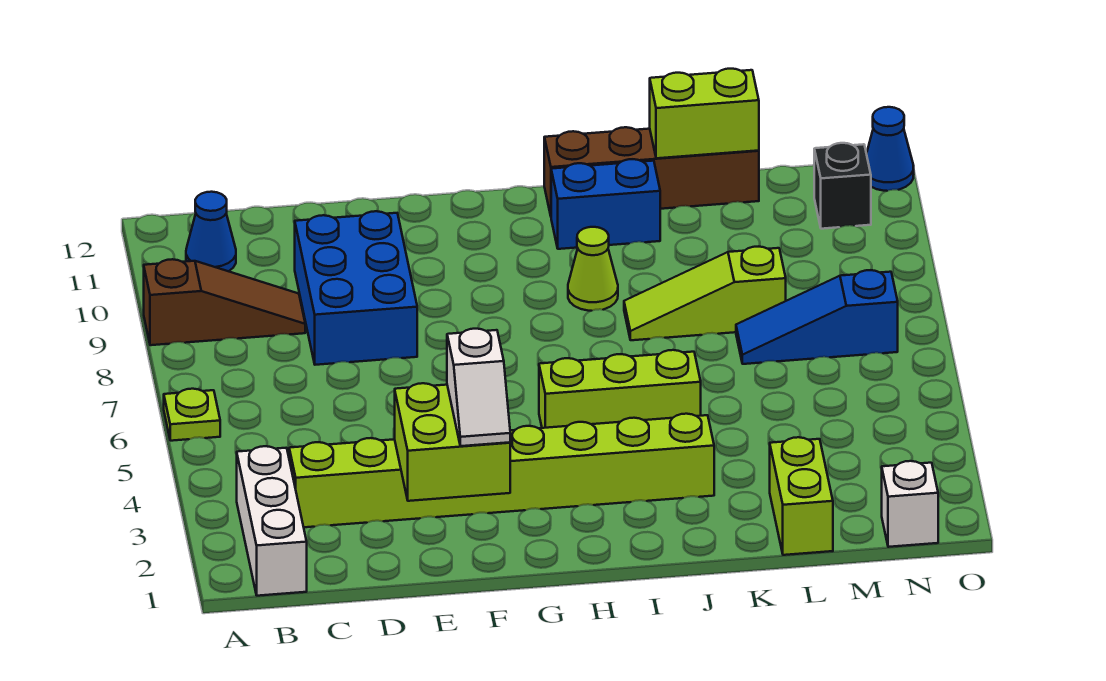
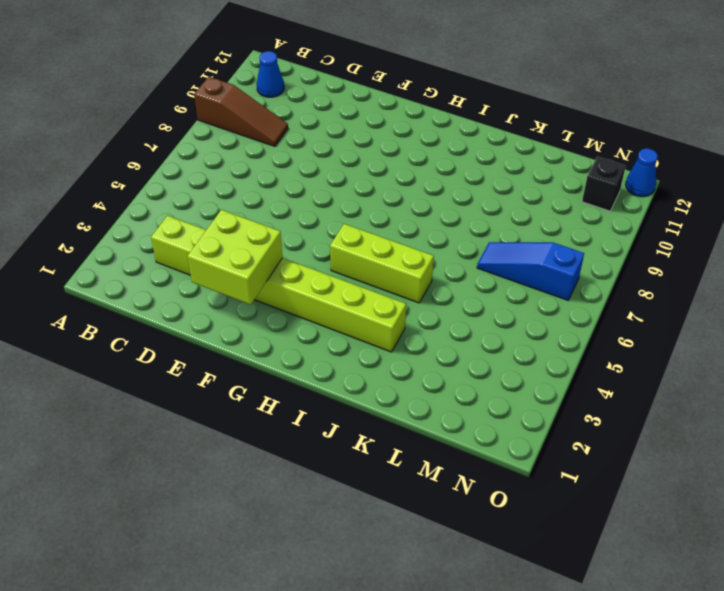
none -> lime 1x1 plate [164,389,220,441]
none -> white 1x3 brick [237,446,307,596]
none -> blue 2x3 brick [295,211,417,365]

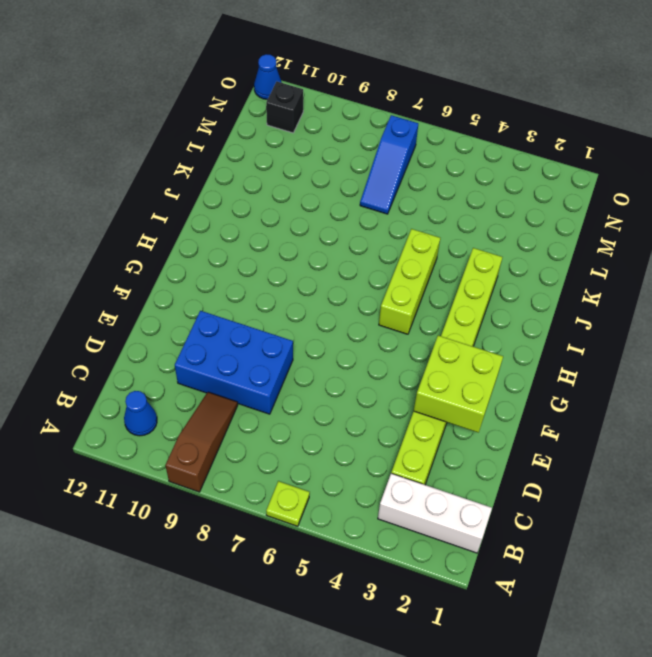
none -> lime 1x1 cone [568,227,618,311]
none -> blue 1x2 brick [551,159,660,249]
none -> brown 1x4 brick [544,127,759,216]

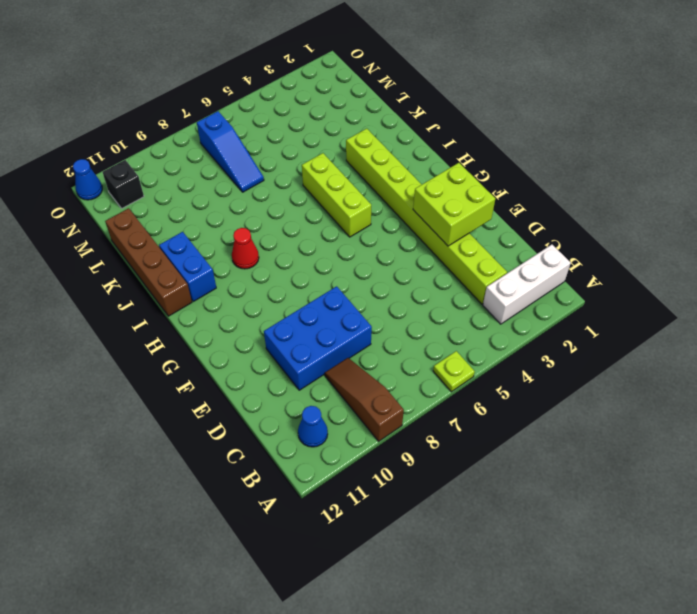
red 1x1 cone [232,228,259,269] -> lime 1x1 cone [568,227,618,311]
none -> lime 1x3 slope [624,247,786,340]
none -> lime 1x2 brick [770,437,833,555]
none -> white 1x1 brick [882,461,938,547]

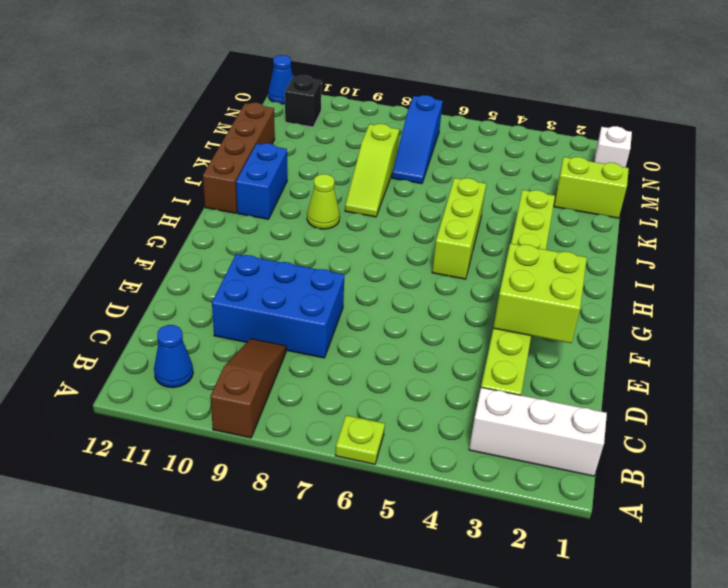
none -> lime 1x2 brick [650,69,759,158]
none -> white 1x2 slope [447,329,510,446]

